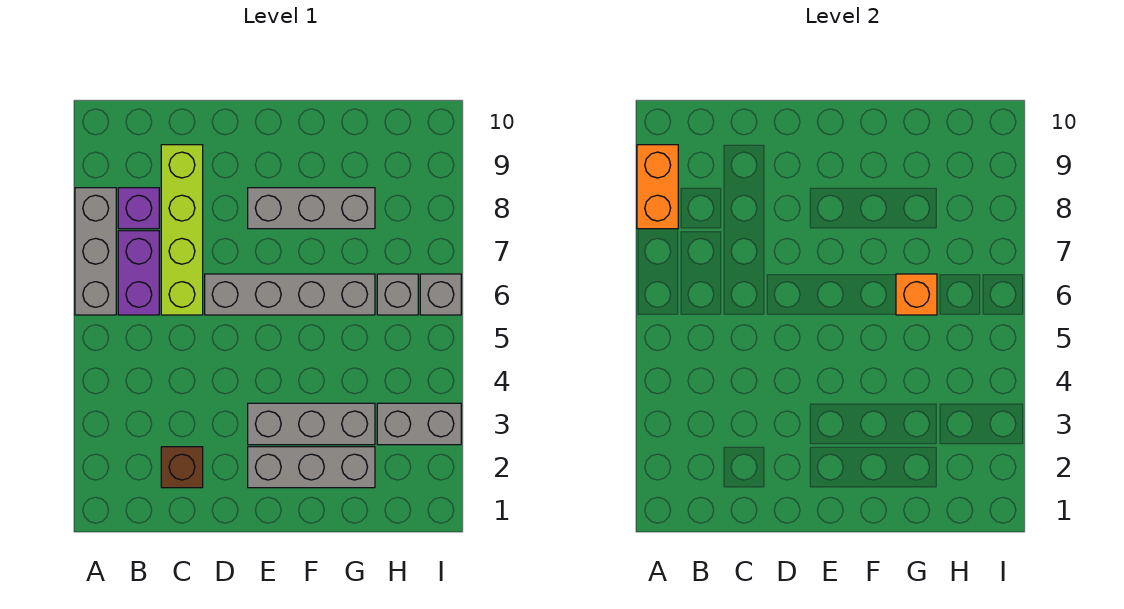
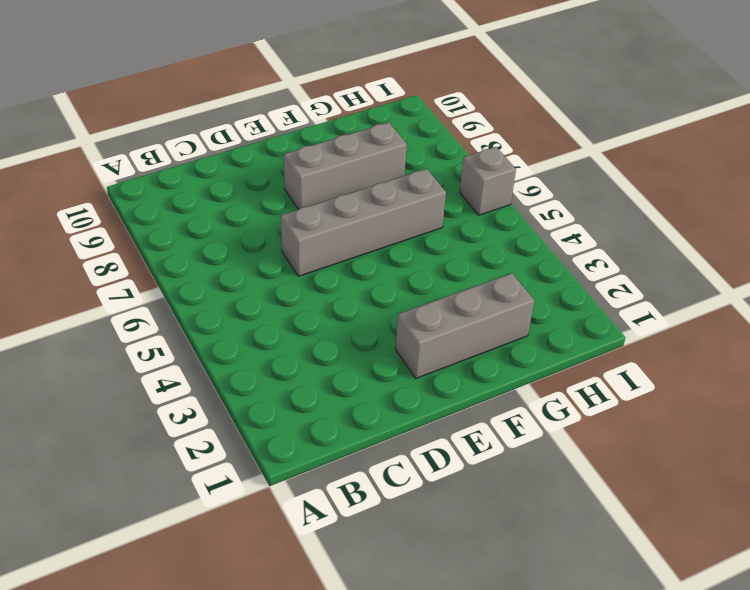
none -> grey 1x3 brick [75,188,116,315]
none -> purple 1x2 brick [118,231,159,315]
none -> purple 1x1 brick [118,188,159,229]

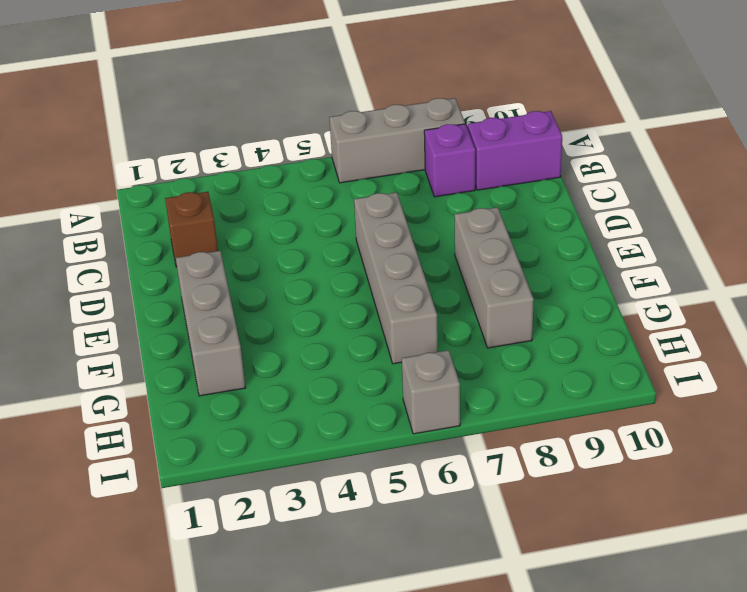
purple 1x2 brick [468,111,562,190] -> purple 1x2 brick moved to [118,231,159,315]
none -> lime 1x4 brick [161,145,203,315]
none -> grey 1x3 brick [248,403,375,445]
none -> grey 1x2 brick [377,403,461,445]

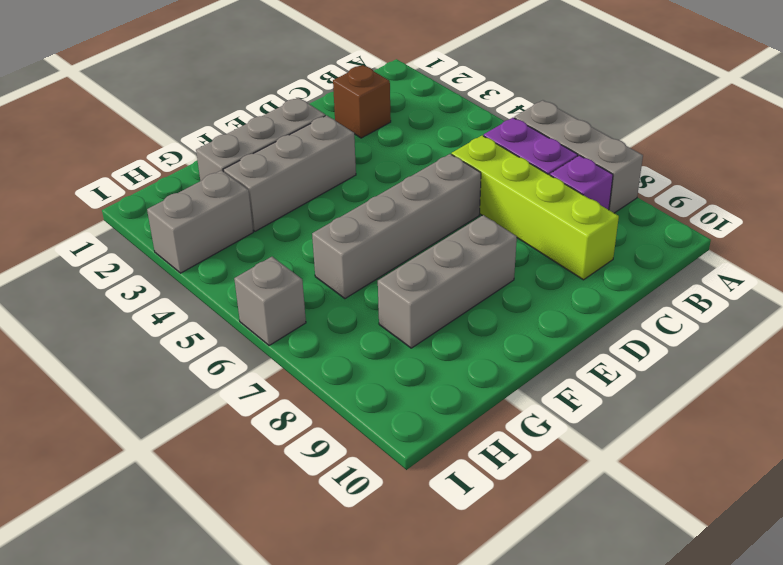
none -> grey 1x1 brick [377,274,418,315]
none -> orange 1x2 brick [637,145,678,229]
none -> orange 1x1 brick [896,274,937,315]

